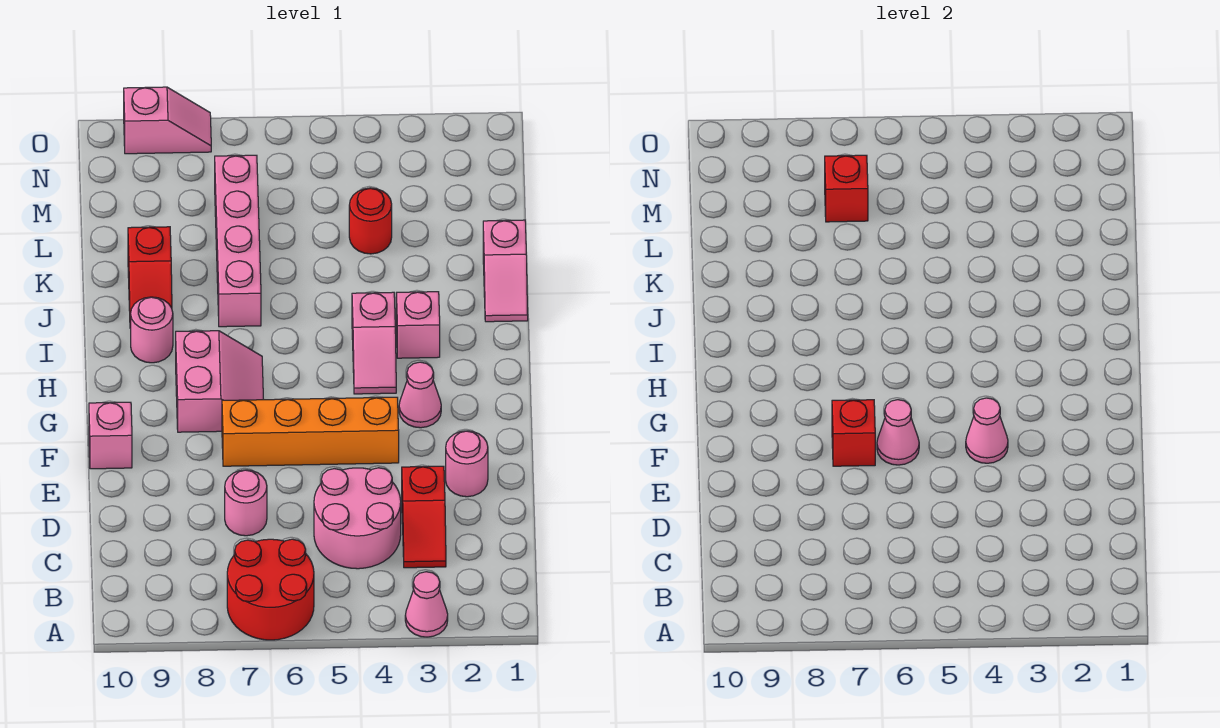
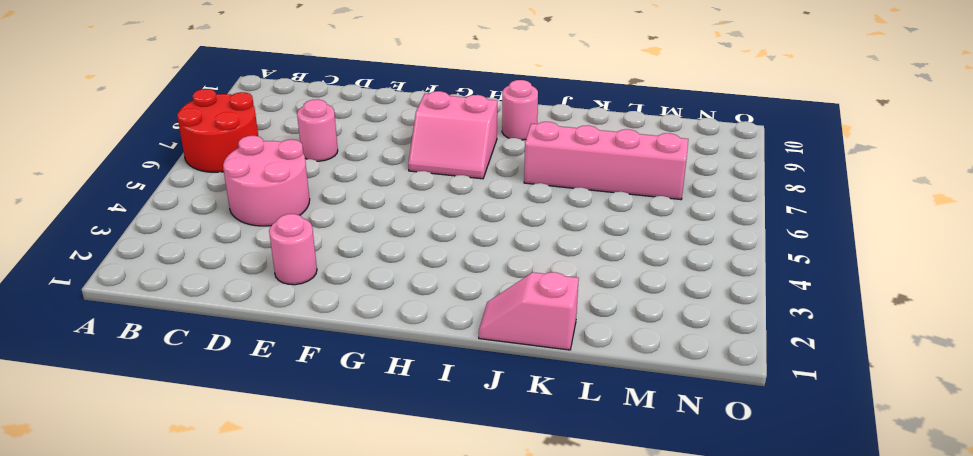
none -> pink 1x1 cone [405,572,448,637]
none -> red 1x2 slope [402,466,446,568]
none -> orange 1x4 brick [222,397,399,466]

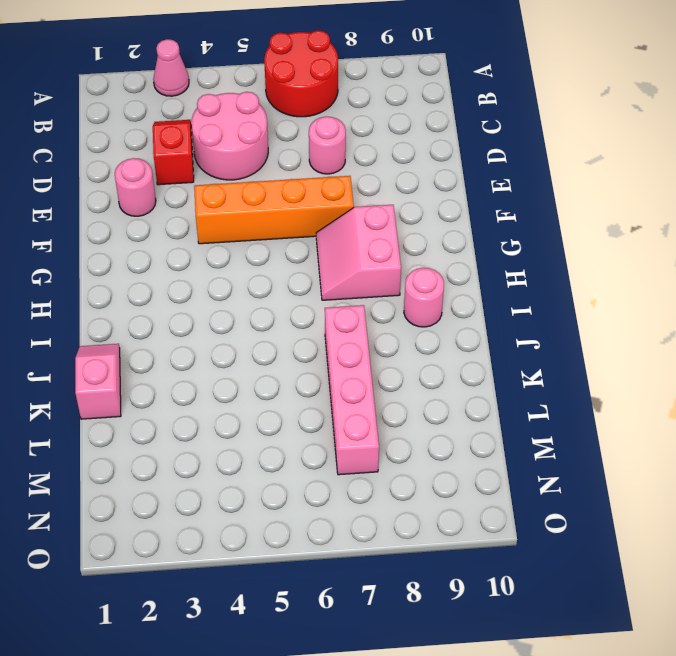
none -> pink 1x1 brick [89,402,132,469]
none -> pink 1x1 cone [399,362,441,428]
none -> pink 1x2 slope [352,292,396,394]

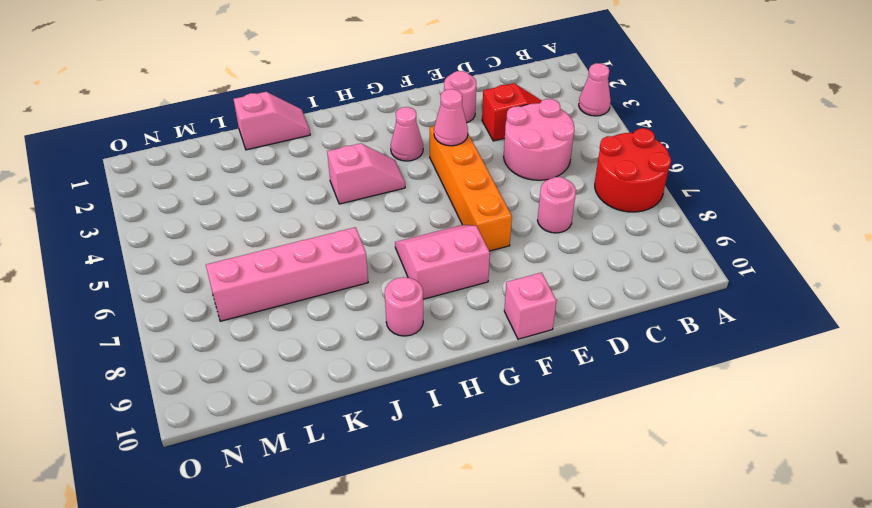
none -> pink 1x1 brick [396,292,440,358]
none -> red 1x2 slope [128,227,172,328]
none -> red 1x1 round brick [349,188,392,254]

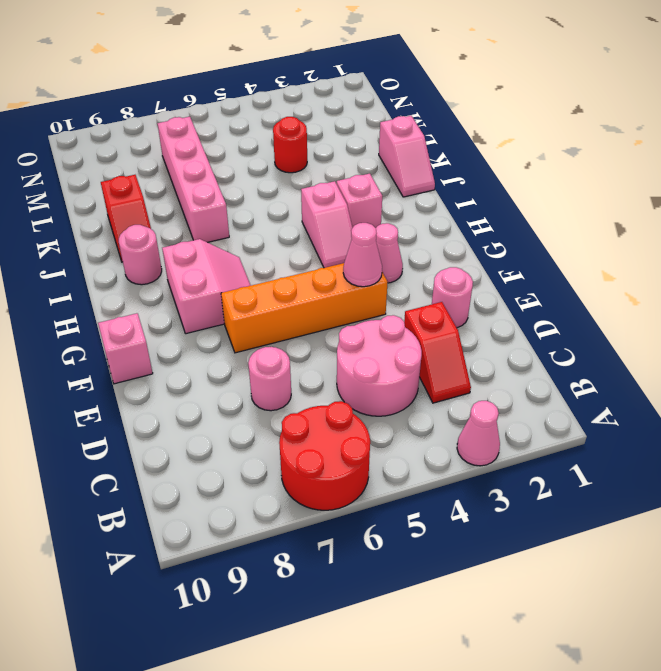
none -> pink 1x2 slope [124,87,211,154]
none -> pink 1x1 cone [877,400,919,465]
none -> red 1x1 brick [832,400,875,466]

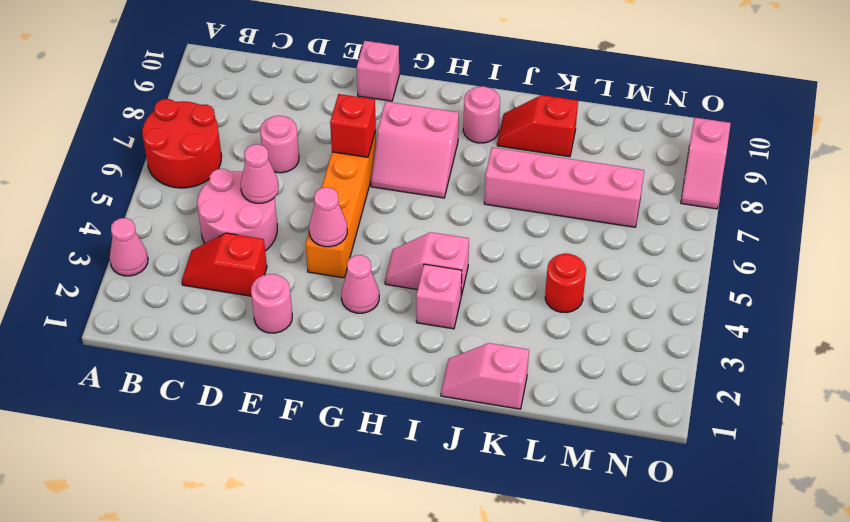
pink 1x1 cone [241,144,279,203] -> pink 1x1 cone moved to [877,400,919,465]
none -> red 1x1 brick [825,155,868,222]

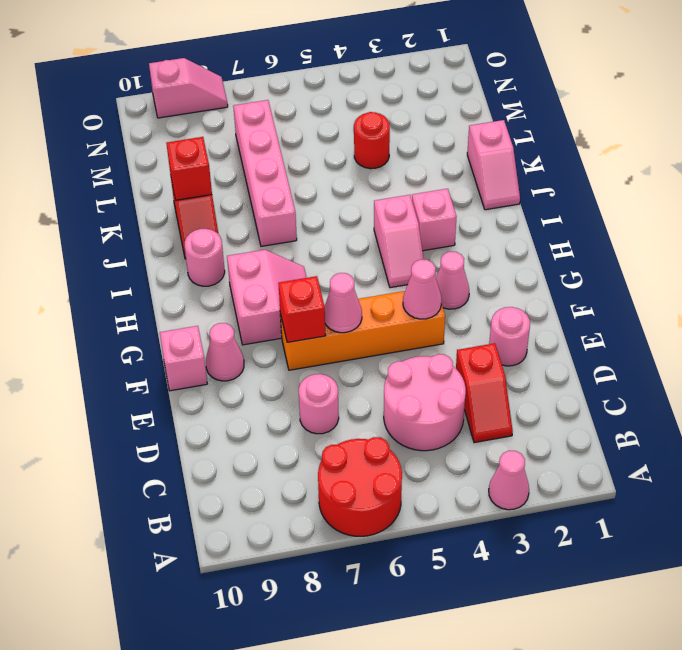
pink 1x1 cone [206,323,244,381] -> none
red 1x1 brick [166,137,212,200] -> red 1x1 brick moved to [825,155,868,222]

